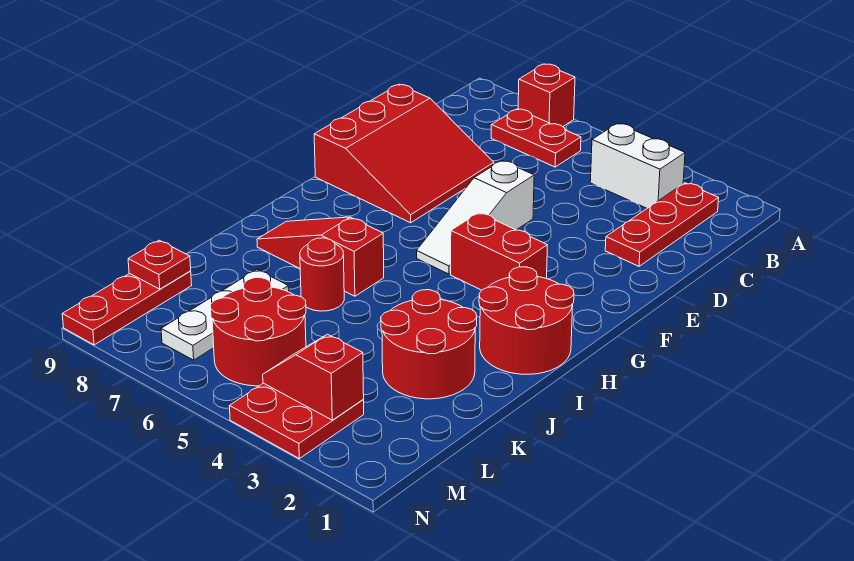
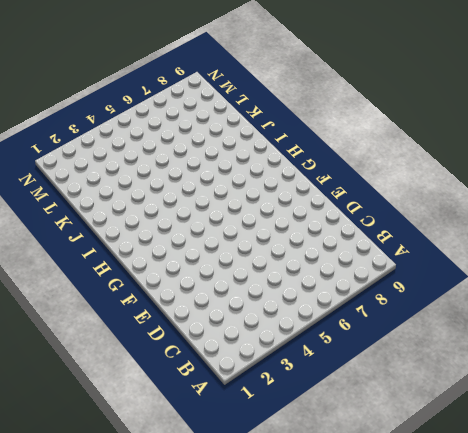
none -> red 1x1 brick [518,64,575,127]
none -> red 1x3 plate [605,183,719,266]
none -> white 1x2 brick [590,123,685,208]

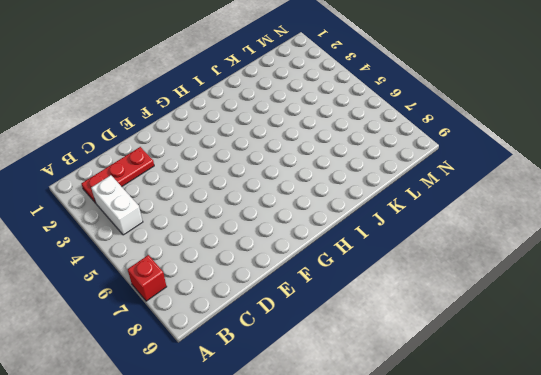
none -> red 1x2 plate [491,109,581,167]
none -> red 3x3 slope [314,84,494,223]
none -> white 1x3 slope [417,160,534,274]

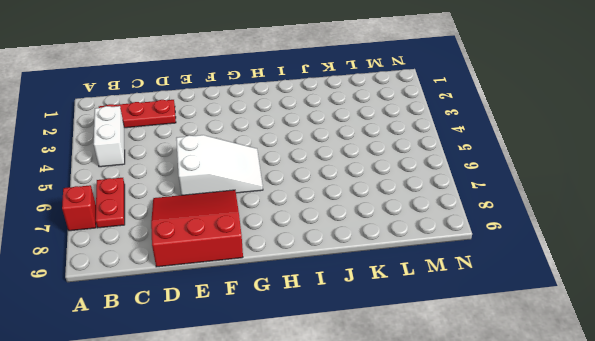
white 2x3 slope [176,135,263,195] -> white 1x3 slope [417,160,534,274]
none -> red 1x2 brick [451,213,547,290]
none -> red 2x2 round brick [479,267,574,374]
none -> red 1x3 slope [257,217,384,296]

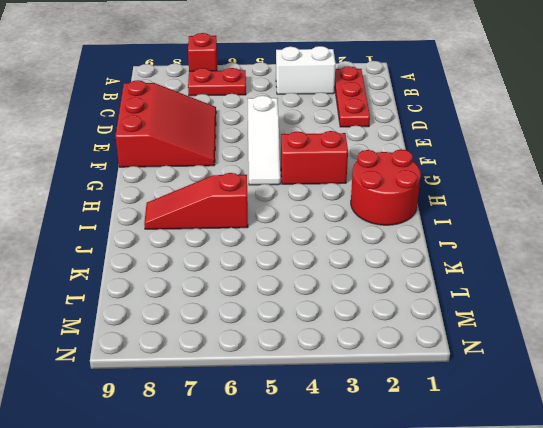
none -> red 2x2 round brick [381,290,477,399]
none -> red 1x1 round brick [300,238,344,311]
none -> white 1x3 plate [161,270,289,360]

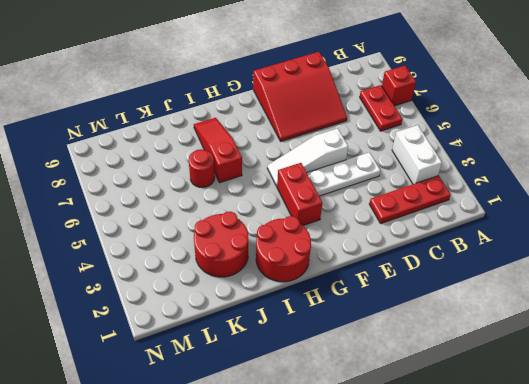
white 1x3 plate [307,152,380,196] -> white 1x3 plate moved to [161,270,289,360]
none -> red 2x2 round brick [211,278,306,386]
none -> red 1x3 plate [62,271,192,345]
none -> red 2x2 plate [230,383,364,458]

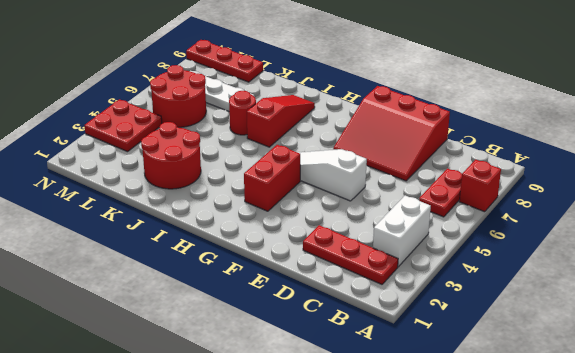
none -> red 2x2 round brick [479,267,574,374]
none -> red 1x1 plate [128,240,191,289]
none -> red 1x2 slope [263,334,364,420]

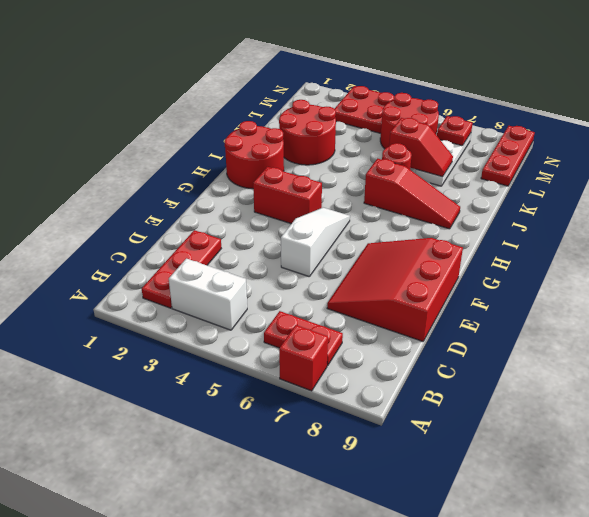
red 1x2 slope [389,118,453,177] -> red 1x2 slope moved to [263,334,364,420]
red 1x1 plate [437,116,473,146] -> red 1x1 plate moved to [128,240,191,289]

